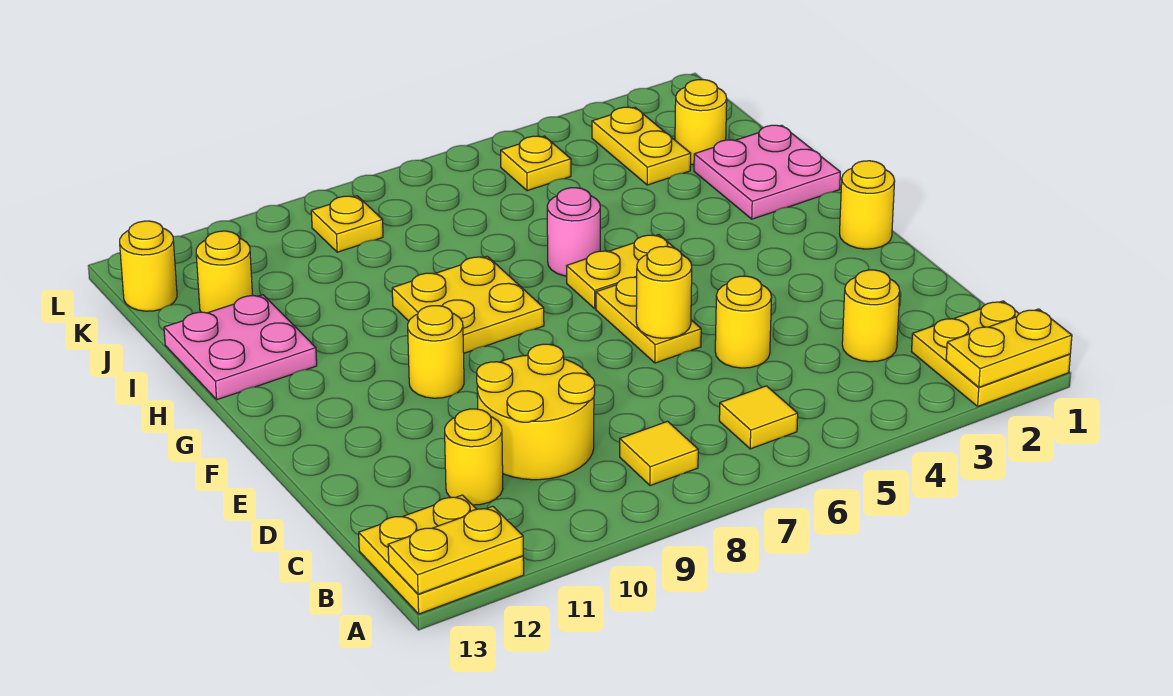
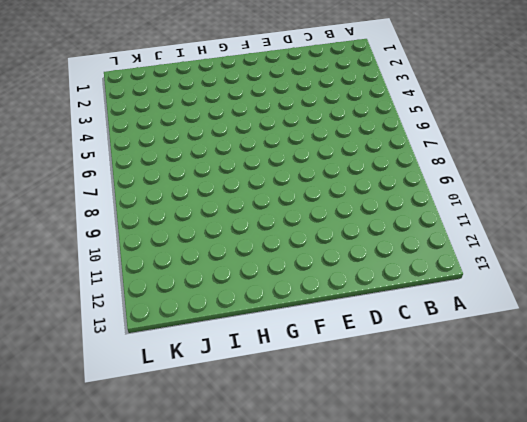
none -> yellow 2x2 plate [911,301,1070,406]
none -> yellow 2x2 plate [359,495,524,614]
none -> yellow 1x1 tile [719,386,798,449]

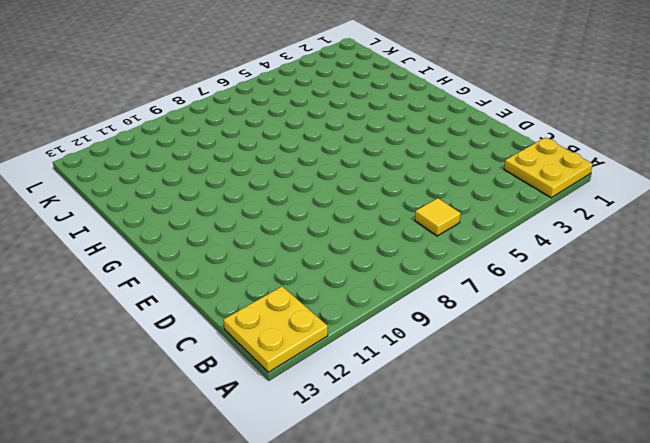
none -> yellow 1x1 tile [620,421,698,486]
none -> yellow 1x1 round brick [842,270,900,362]
none -> yellow 2x2 round brick [477,344,595,480]

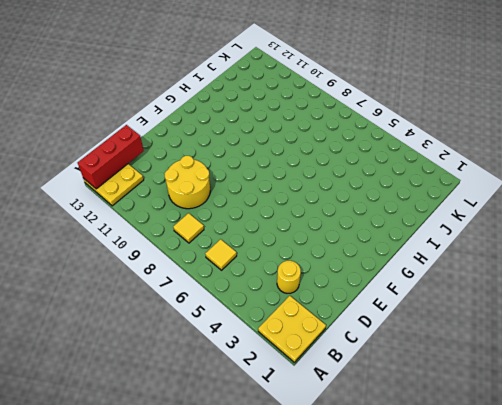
red 1x3 brick [78,125,144,189] -> yellow 1x2 plate [388,506,523,594]
none -> yellow 1x1 round brick [445,409,503,505]
none -> yellow 1x1 round brick [715,276,772,368]
none -> yellow 1x2 plate [596,277,701,363]

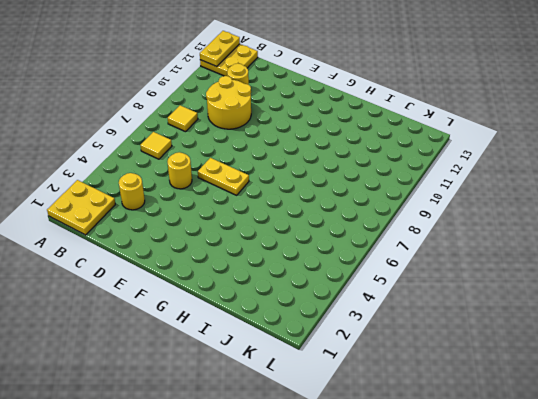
none -> yellow 1x1 round brick [839,161,895,249]
none -> yellow 1x1 round brick [408,306,464,398]
none -> yellow 1x2 plate [567,235,682,308]

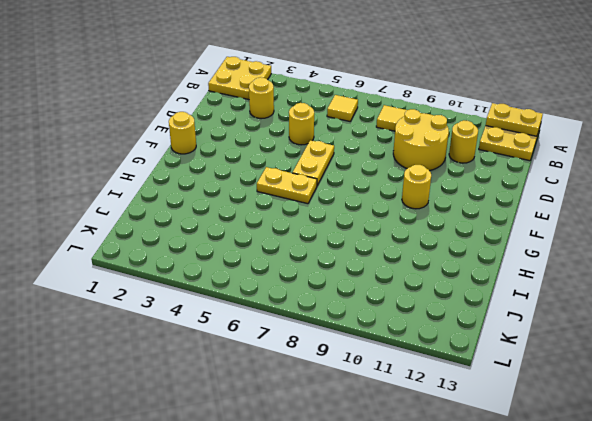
none -> yellow 2x2 plate [392,256,544,353]
none -> pink 2x2 plate [694,125,840,219]
none -> pink 1x1 round brick [547,188,600,276]

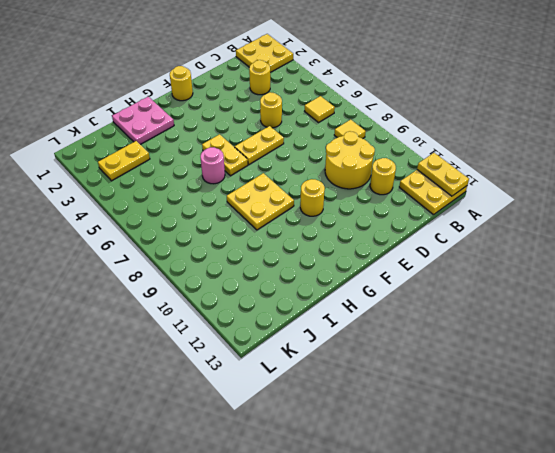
none -> pink 2x2 plate [164,295,317,400]
none -> yellow 1x1 round brick [675,80,727,165]
none -> yellow 1x1 round brick [196,231,253,313]

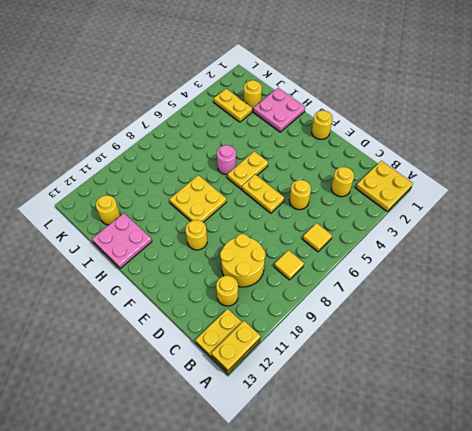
none -> yellow 1x1 plate [501,136,571,191]
none -> yellow 1x1 plate [311,196,383,252]
none -> yellow 1x1 round brick [120,221,177,311]

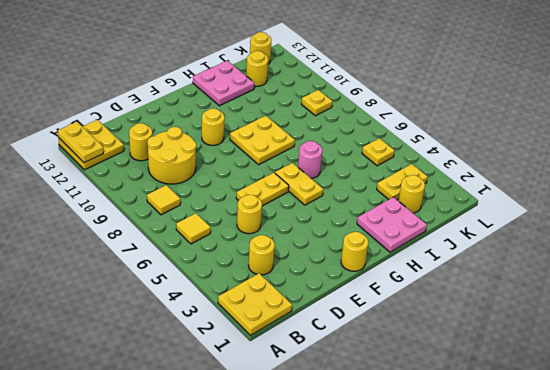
none -> yellow 1x2 plate [946,309,1072,387]
none -> yellow 1x1 round brick [636,246,692,338]

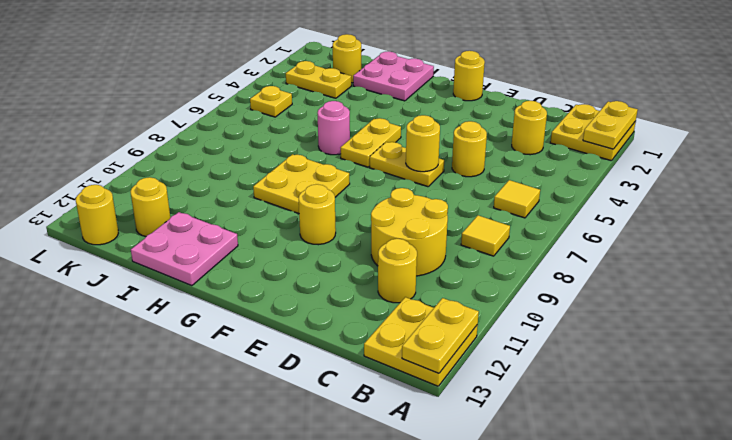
none -> yellow 1x1 plate [311,196,383,252]

